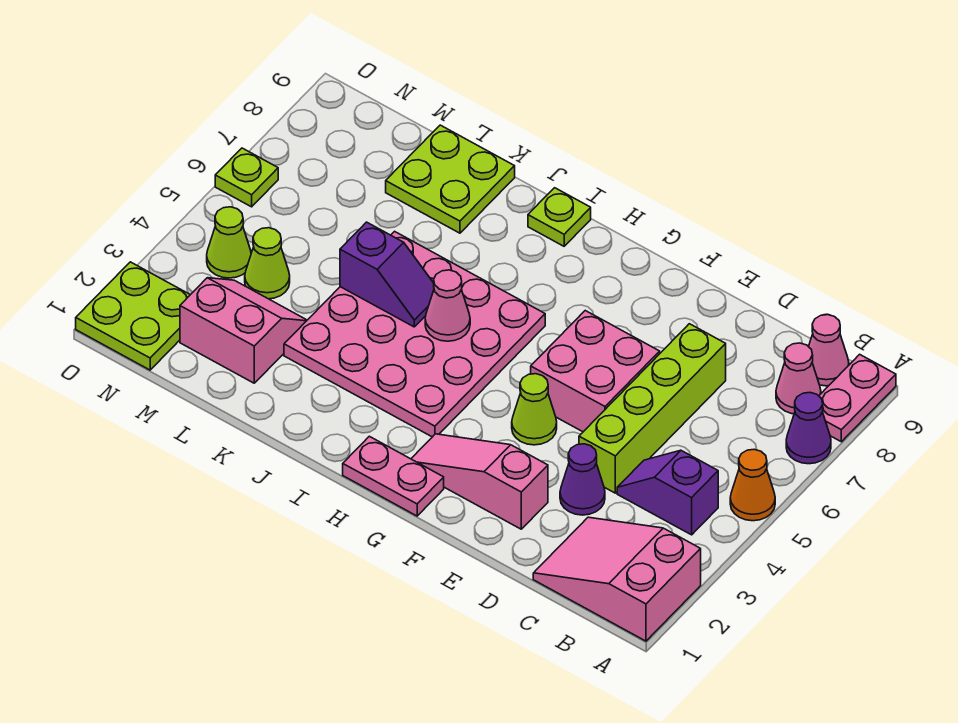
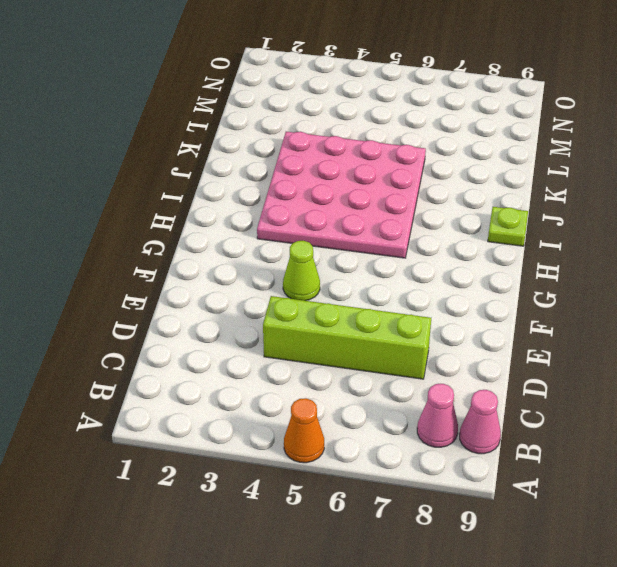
none -> pink 2x3 slope [533,517,701,641]
none -> purple 1x1 cone [786,393,831,464]
none -> pink 1x2 plate [819,354,896,442]

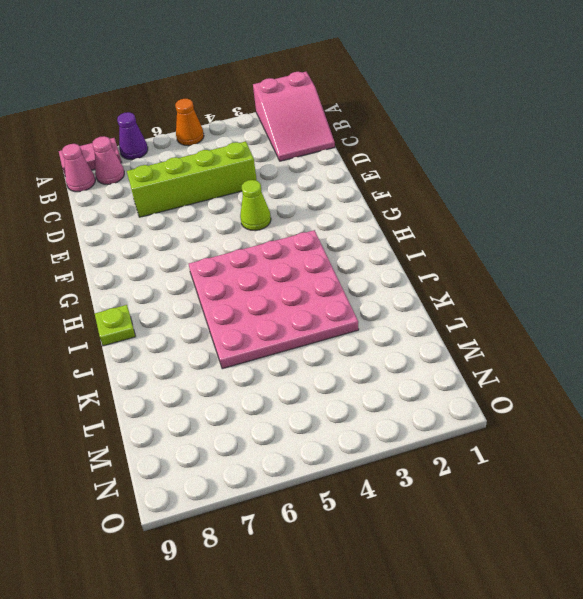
none -> purple 1x2 slope [617,450,718,535]
none -> purple 1x1 cone [560,444,605,515]
none -> pink 1x3 slope [411,434,548,529]

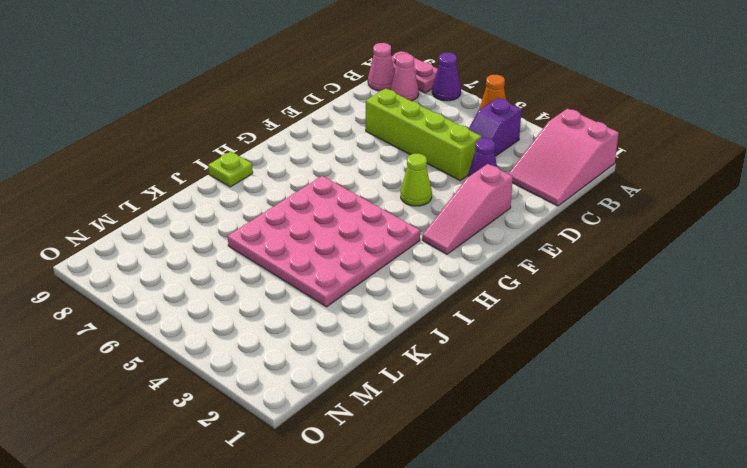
none -> pink 2x2 brick [531,311,660,432]
none -> pink 1x2 plate [343,436,444,516]
none -> lime 2x2 plate [386,125,515,233]

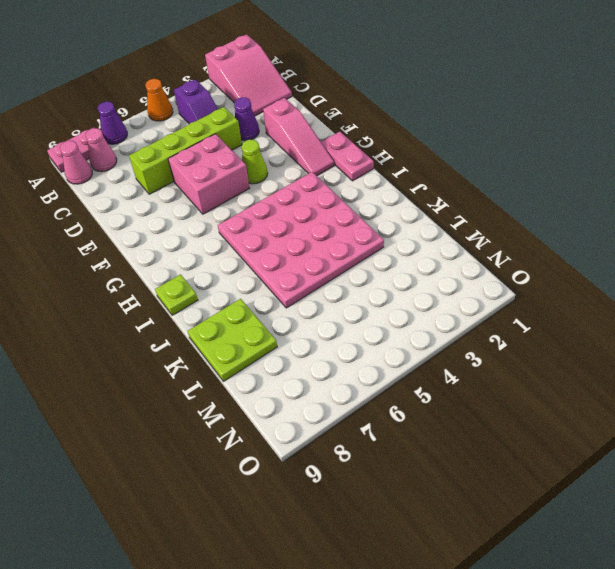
none -> pink 2x2 slope [180,278,307,383]
none -> lime 1x1 cone [245,228,290,299]
none -> lime 2x2 plate [76,262,190,370]

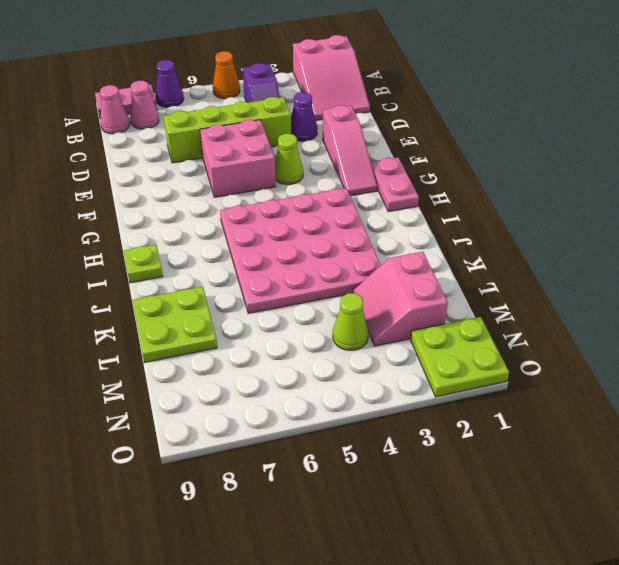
none -> lime 1x1 cone [207,207,251,278]
none -> lime 1x1 plate [215,148,278,207]
none -> pink 1x1 cone [425,270,470,341]

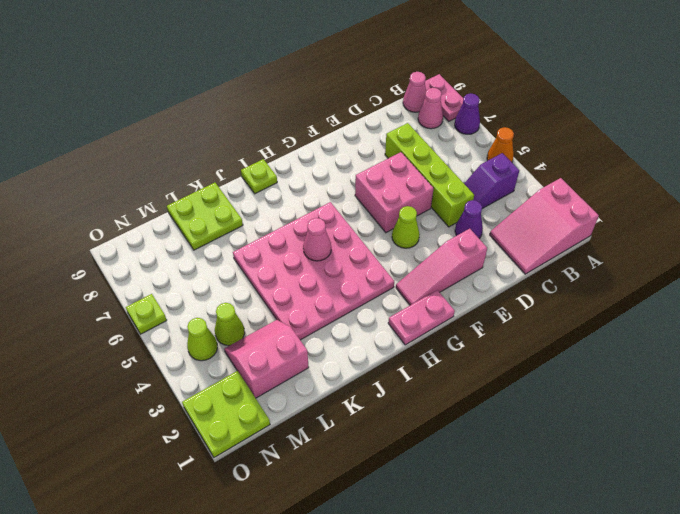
none -> purple 1x2 slope [340,222,434,327]

